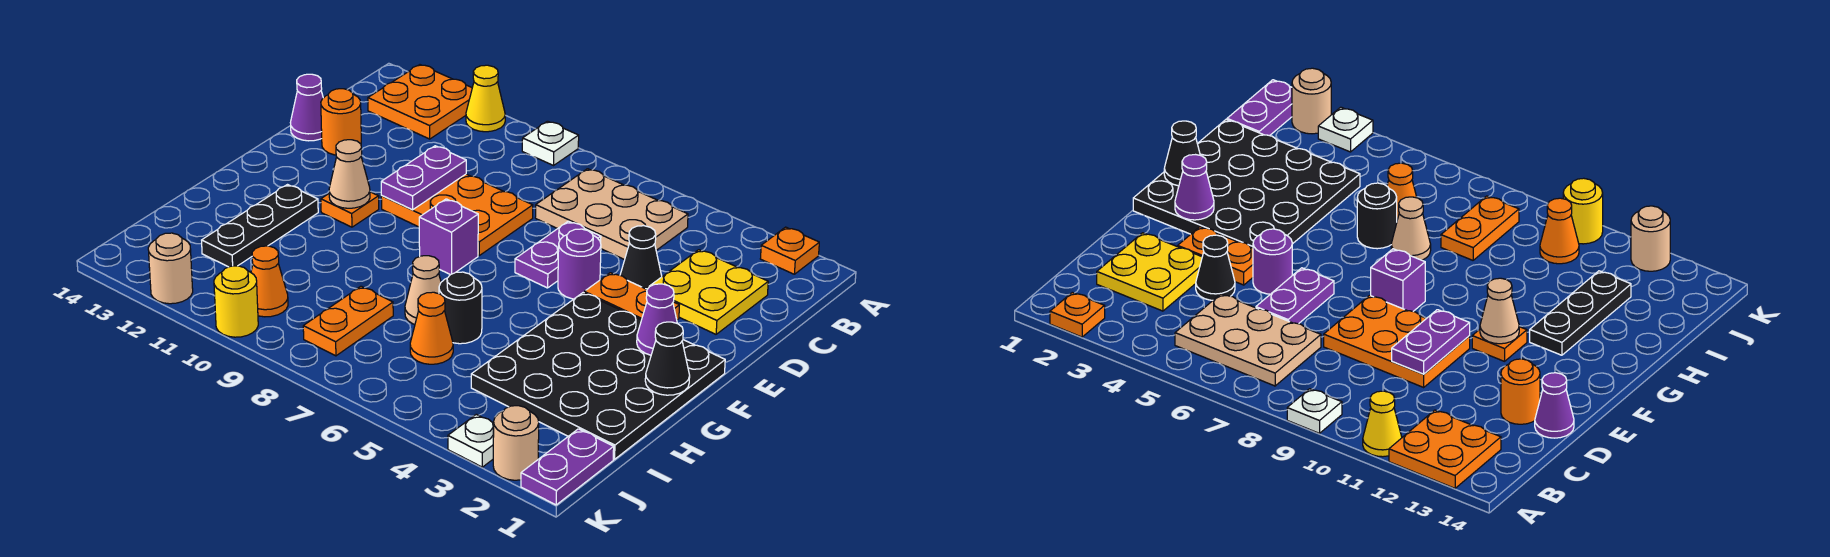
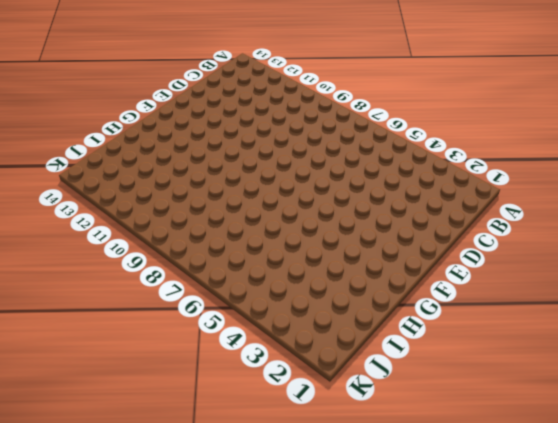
none -> orange 1x1 plate [760,227,819,274]
none -> white 1x1 plate [522,121,579,165]
none -> yellow 1x1 cone [466,65,505,132]
none -> orange 2x2 plate [368,65,472,139]

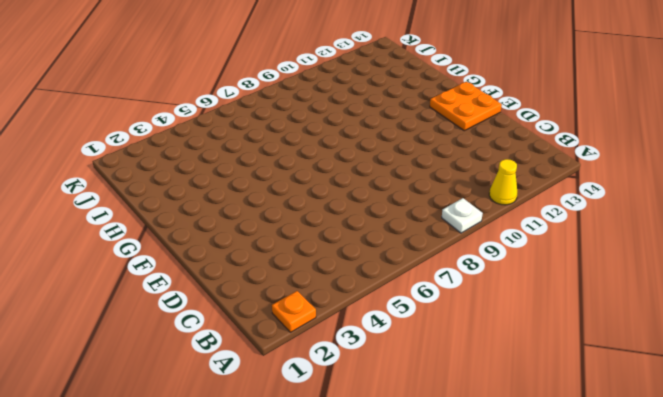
orange 2x2 plate [430,82,502,131] -> orange 2x2 plate moved to [368,65,472,139]
none -> tan 2x3 plate [535,169,688,260]
none -> yellow 2x2 plate [647,250,768,334]
none -> black 1x1 cone [620,226,662,289]
none -> purple 1x2 plate [515,221,601,288]

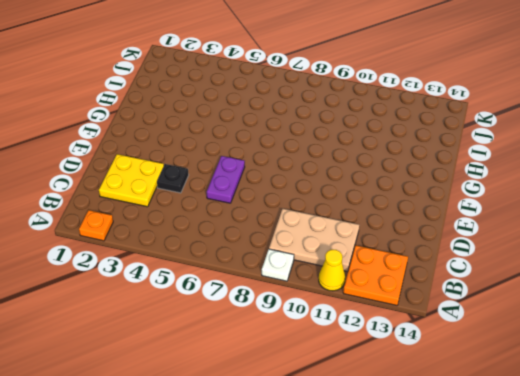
tan 2x3 plate [269,209,359,272] -> tan 2x3 plate moved to [535,169,688,260]
black 1x1 plate [157,164,189,193] -> black 1x1 cone [620,226,662,289]
none -> orange 2x3 plate [381,174,533,255]
none -> orange 1x1 round brick [321,89,361,155]
none -> purple 1x1 cone [290,74,323,141]
none -> orange 1x2 plate [584,273,679,320]

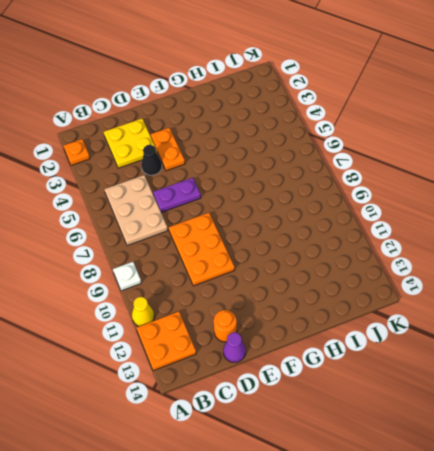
none -> purple 1x1 round brick [558,229,601,299]
none -> black 4x4 plate [471,293,725,459]
none -> purple 1x1 brick [419,199,478,275]
none -> orange 1x1 plate [321,192,379,227]

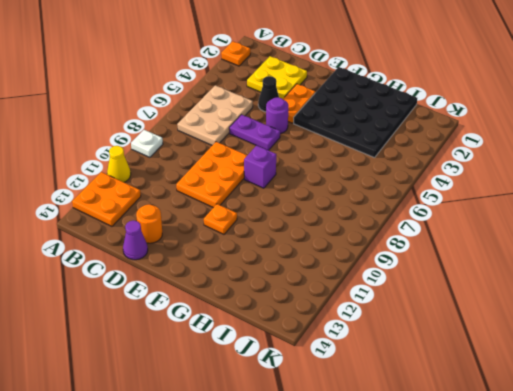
none -> black 1x3 plate [202,185,318,267]
none -> black 1x1 round brick [439,272,482,344]
none -> tan 1x1 cone [405,256,441,325]
none -> orange 1x1 cone [410,292,453,364]

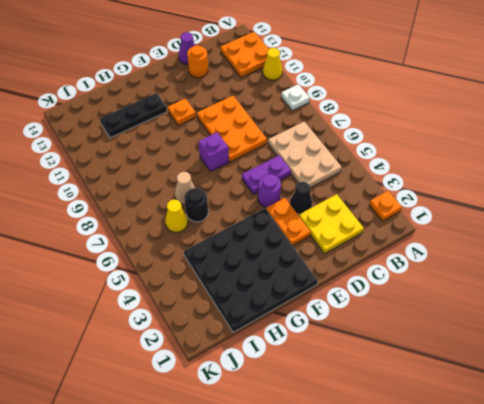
yellow 1x1 cone [165,199,188,232] -> orange 1x1 cone [410,292,453,364]
none -> orange 1x2 plate [303,286,393,356]
none -> purple 1x2 plate [521,429,614,505]
none -> orange 1x1 cone [251,246,288,317]
none -> tan 1x1 round brick [493,406,539,480]

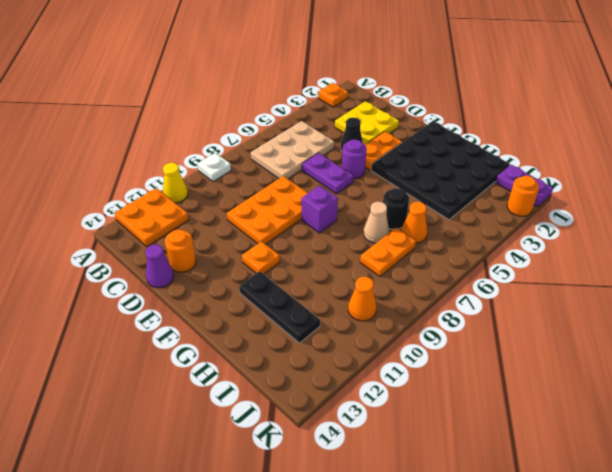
orange 1x2 plate [360,228,416,277] -> orange 1x2 plate turned to [303,286,393,356]
orange 1x1 round brick [507,176,539,216] -> tan 1x1 round brick [493,406,539,480]
none -> white 1x1 plate [448,414,494,467]
none -> yellow 1x1 round brick [214,266,258,337]
none -> tan 1x1 round brick [148,233,193,304]
none -> purple 1x2 plate [381,146,466,210]

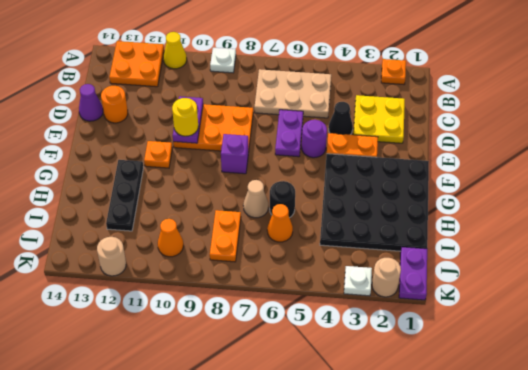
yellow 1x1 round brick [172,98,198,136] -> yellow 1x1 round brick moved to [214,266,258,337]
none -> purple 1x1 cone [637,284,677,355]
none -> tan 1x1 cone [329,140,370,208]
none -> black 1x1 cone [645,322,690,395]

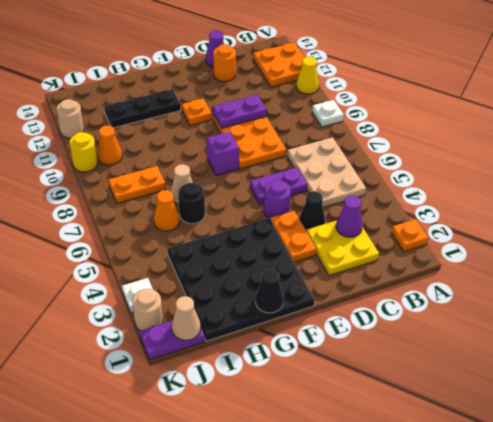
purple 1x1 cone [336,196,363,237] -> purple 1x1 cone moved to [637,284,677,355]
tan 1x1 cone [172,296,201,340] -> tan 1x1 cone moved to [329,140,370,208]

